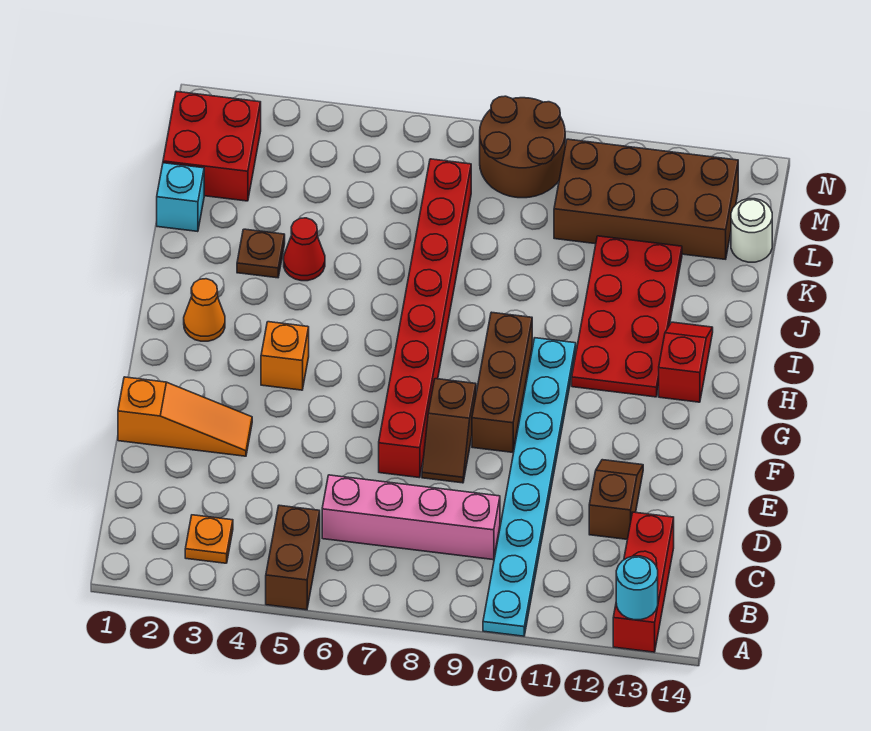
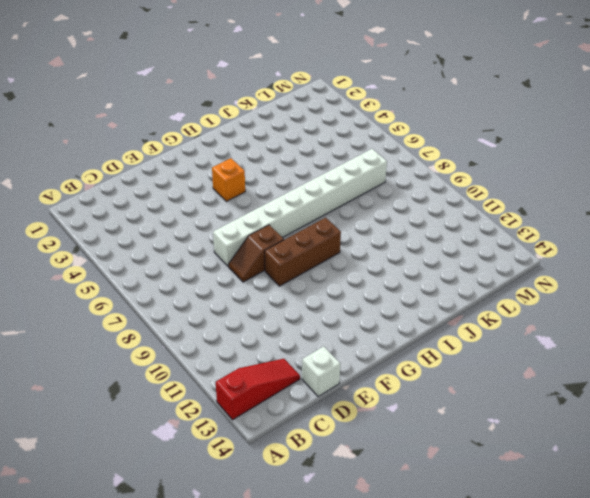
red 1x3 slope [216,359,300,420] -> red 1x3 brick [613,512,674,652]
white 1x1 brick [302,346,340,396] -> none
white 1x8 brick [213,149,387,267] -> red 1x8 brick [379,159,471,478]
none -> brown 1x2 brick [266,505,320,610]
none -> cyan 1x8 plate [483,338,576,636]
none -> orange 1x1 plate [185,515,233,563]

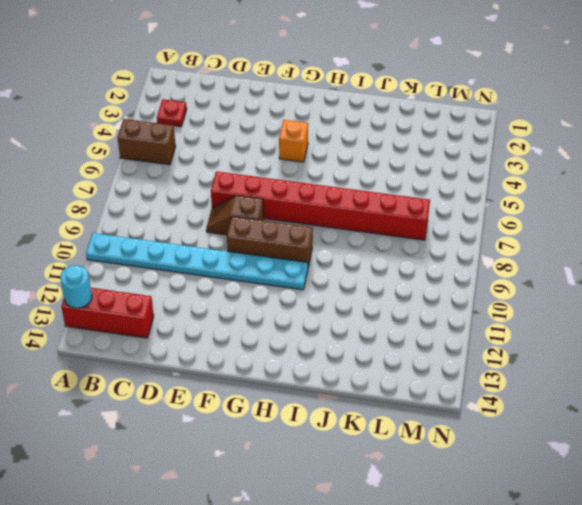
red 1x1 plate [157,99,187,127] -> orange 1x1 plate [185,515,233,563]
none -> pink 1x4 brick [322,475,500,560]
none -> brown 1x2 slope [589,460,643,539]
none -> orange 1x3 slope [118,377,252,456]

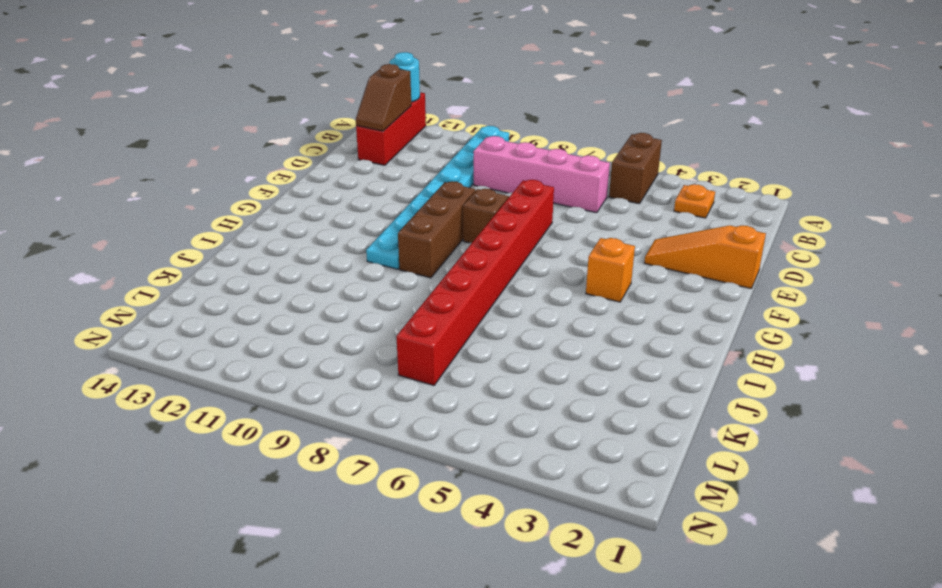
brown 1x2 slope [356,64,411,131] -> brown 1x2 slope moved to [589,460,643,539]
none -> orange 1x1 cone [184,279,225,341]
none -> red 2x4 plate [572,236,682,397]
none -> red 1x2 slope [659,322,713,402]

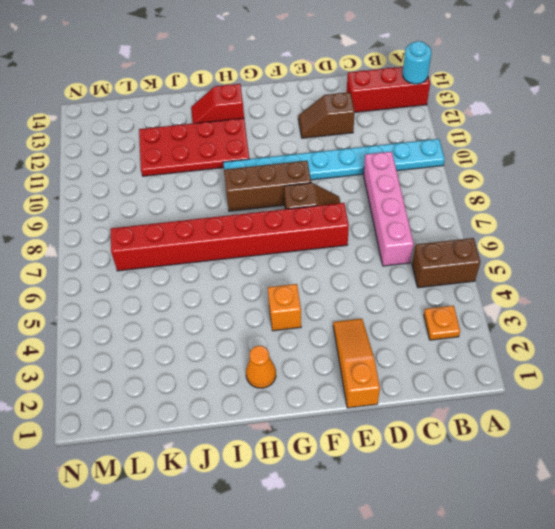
none -> brown 1x1 plate [237,229,285,278]
none -> red 1x1 cone [284,218,325,281]
none -> cyan 1x1 brick [157,163,204,232]

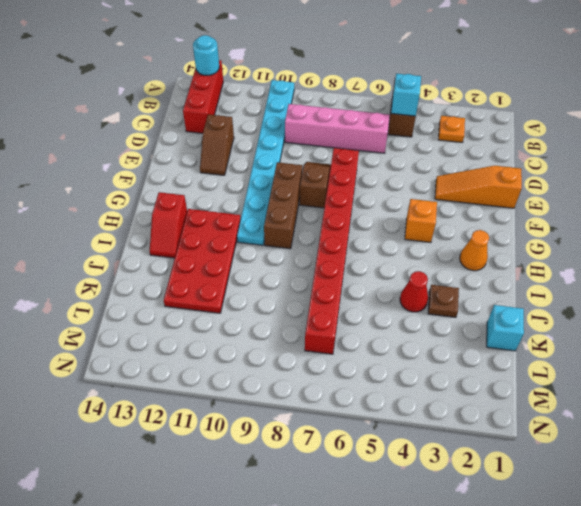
cyan 1x1 brick [391,74,421,116] -> none
none -> red 2x2 brick [163,91,261,201]
none -> brown 2x4 brick [554,139,738,259]
none -> white 1x1 round brick [731,199,772,262]

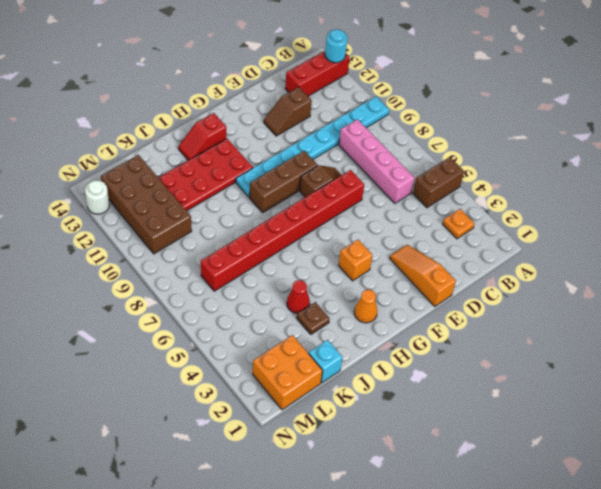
orange 2x2 brick [253,335,323,410] -> red 2x2 brick [163,91,261,201]
white 1x1 round brick [85,180,109,214] -> white 1x1 round brick moved to [731,199,772,262]
none -> brown 2x2 round brick [480,96,565,198]

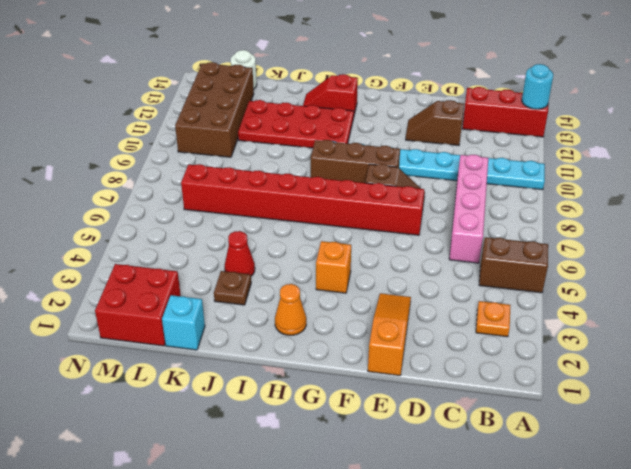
none -> brown 2x2 round brick [480,96,565,198]

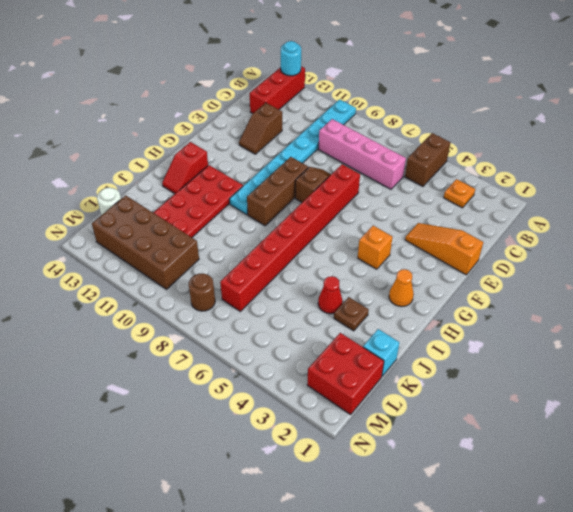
brown 1x1 round brick [189,274,215,311] -> brown 2x2 round brick [480,96,565,198]

